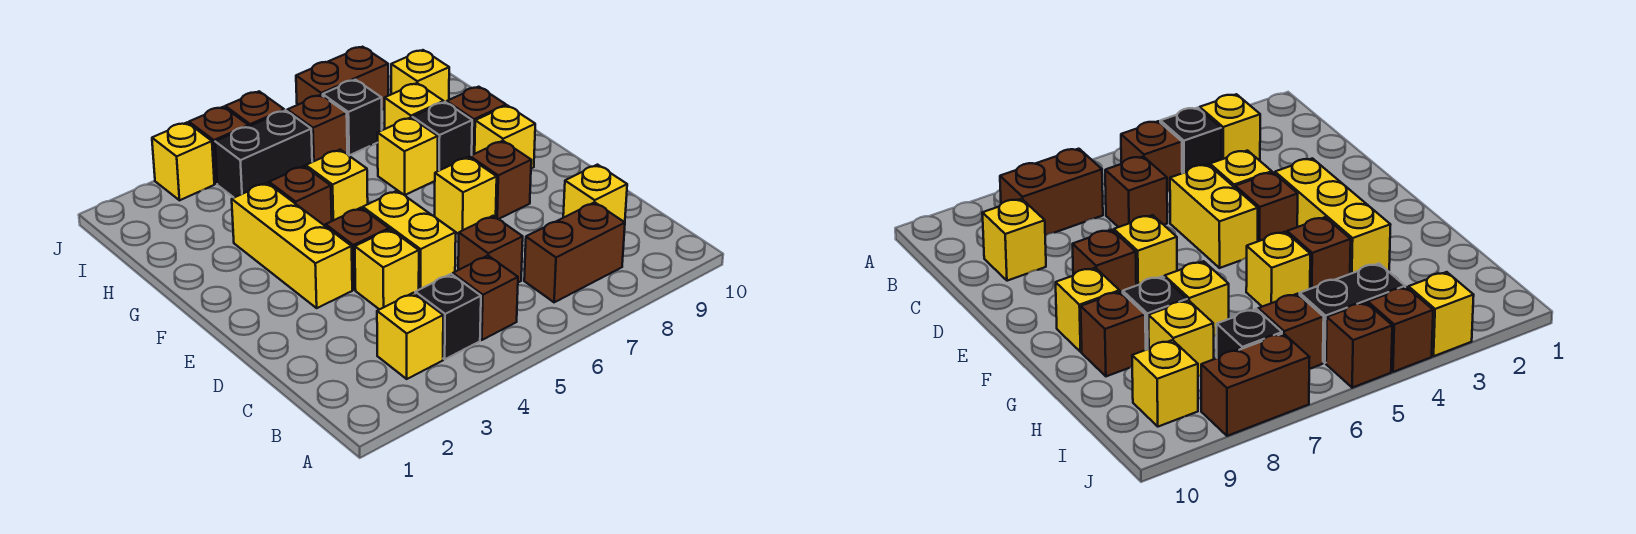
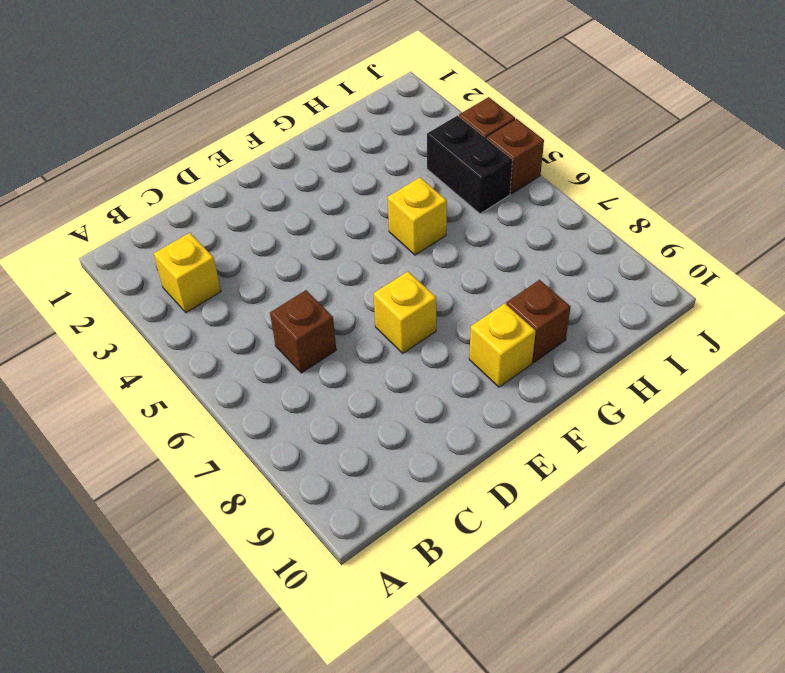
none -> black 1x1 brick [415,274,481,359]
none -> brown 1x1 brick [453,256,518,340]
none -> brown 1x2 brick [524,202,625,302]

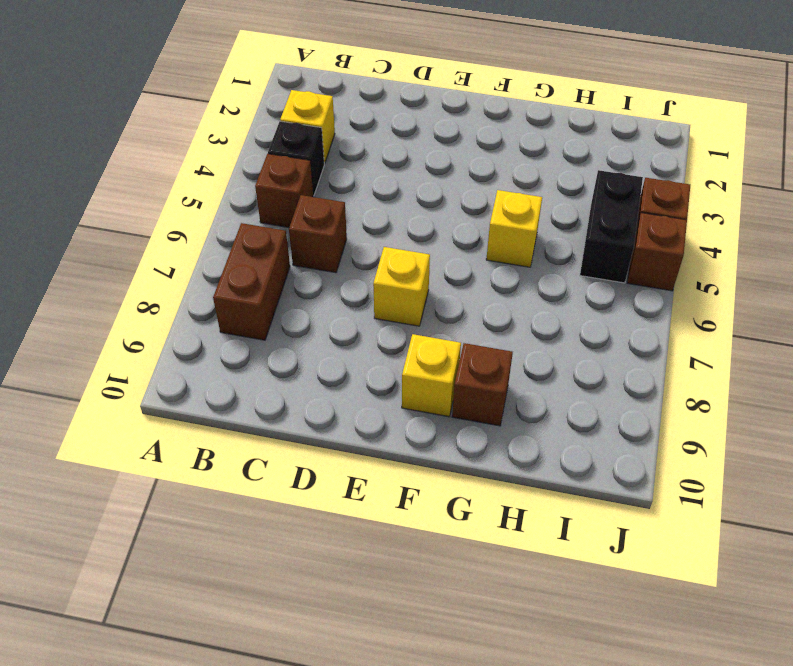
none -> yellow 1x1 brick [563,165,627,222]
none -> yellow 1x1 brick [355,229,419,310]
none -> yellow 1x2 brick [363,190,456,290]

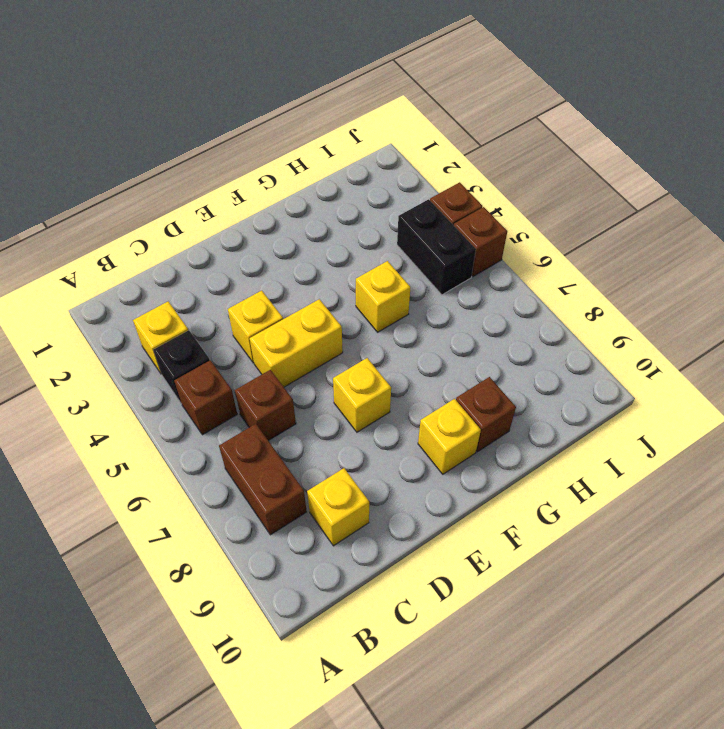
none -> yellow 1x3 brick [232,183,352,308]
none -> brown 1x1 brick [326,208,389,290]
none -> brown 1x1 brick [470,141,531,219]

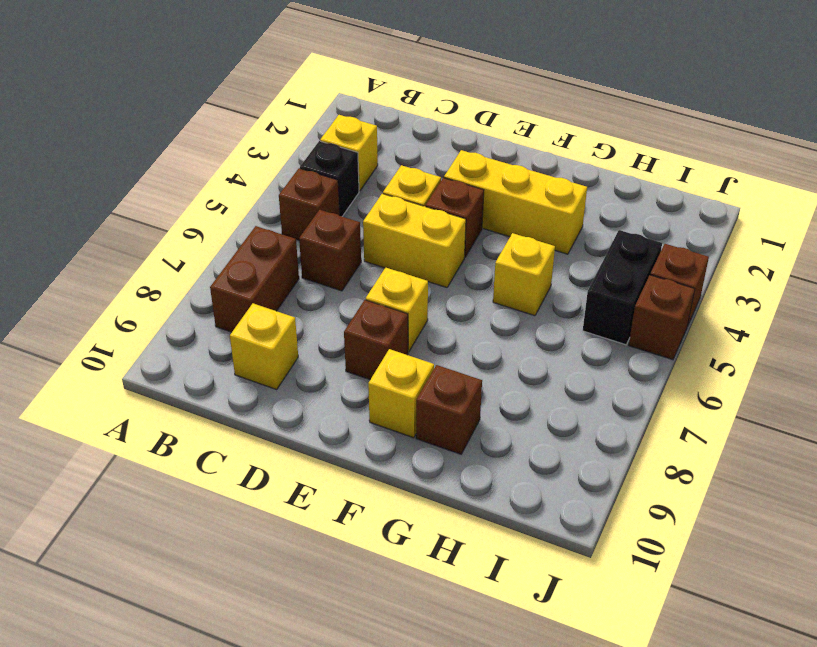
none -> brown 1x1 brick [269,166,332,226]
none -> yellow 1x1 brick [378,118,438,195]
none -> black 1x1 brick [412,102,472,171]

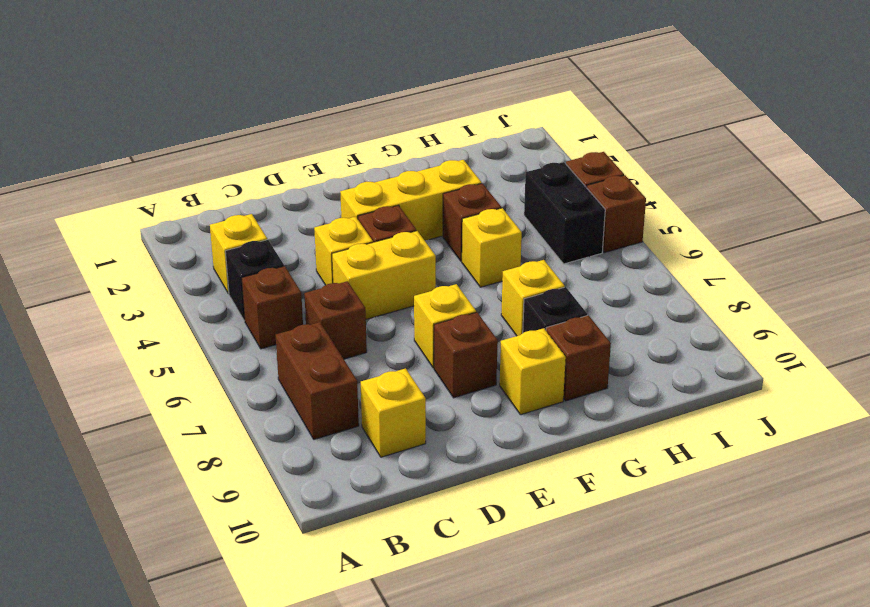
none -> yellow 1x1 brick [385,83,444,129]
none -> brown 1x1 brick [287,95,347,162]
none -> black 1x1 brick [323,80,382,155]

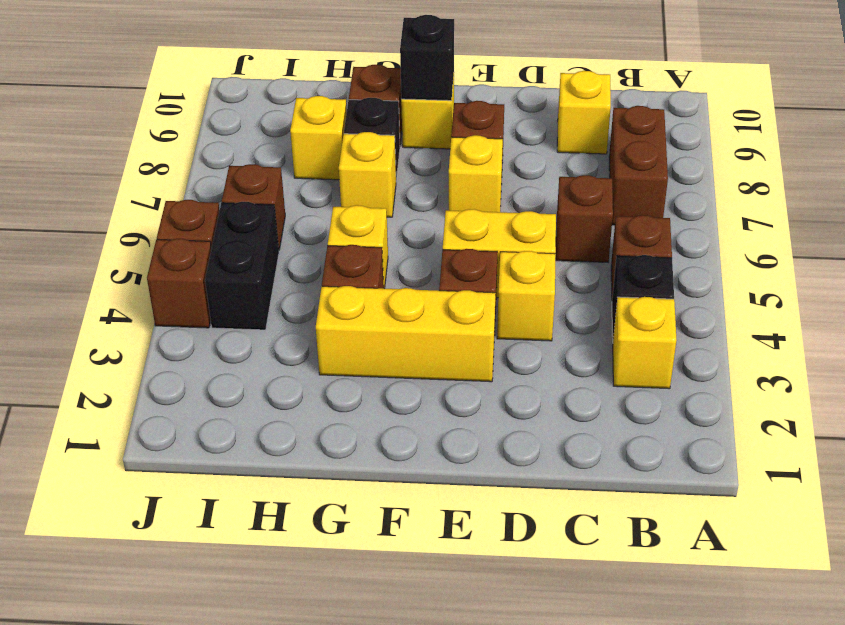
black 1x1 brick [400,15,454,101] -> black 1x1 brick moved to [323,80,382,155]
none -> yellow 1x1 brick [391,50,449,103]
none -> yellow 1x1 brick [152,123,214,200]
none -> brown 1x2 brick [296,47,388,109]

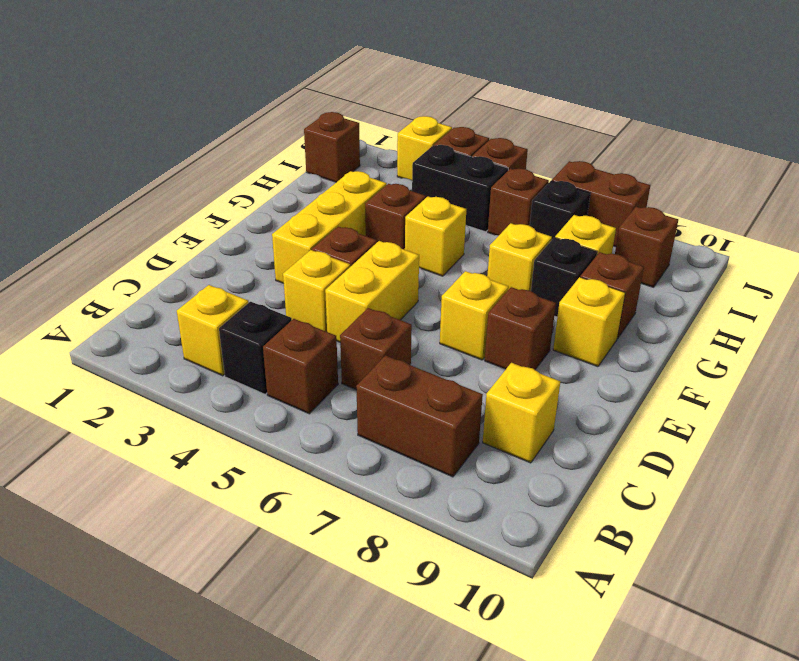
brown 1x1 brick [304,112,360,182] -> none
brown 1x1 brick [615,207,678,287] -> yellow 1x1 brick [391,50,449,103]

